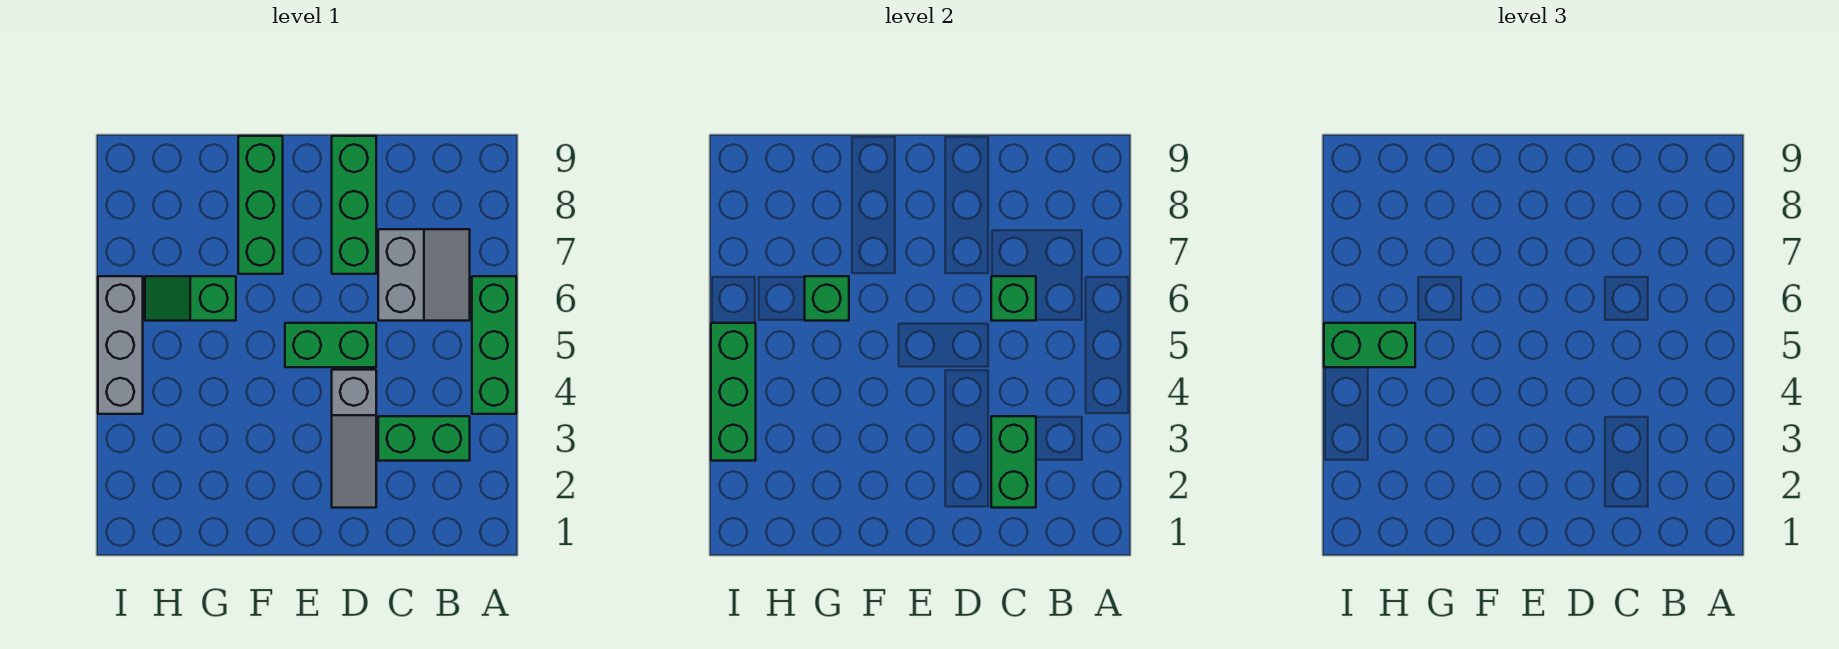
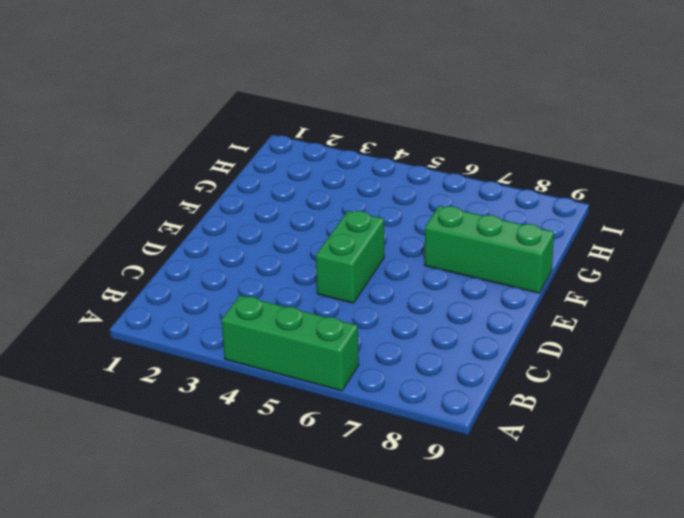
none -> green 1x2 brick [378,416,470,461]
none -> grey 2x2 slope [378,229,470,321]
none -> grey 1x3 slope [332,370,376,508]

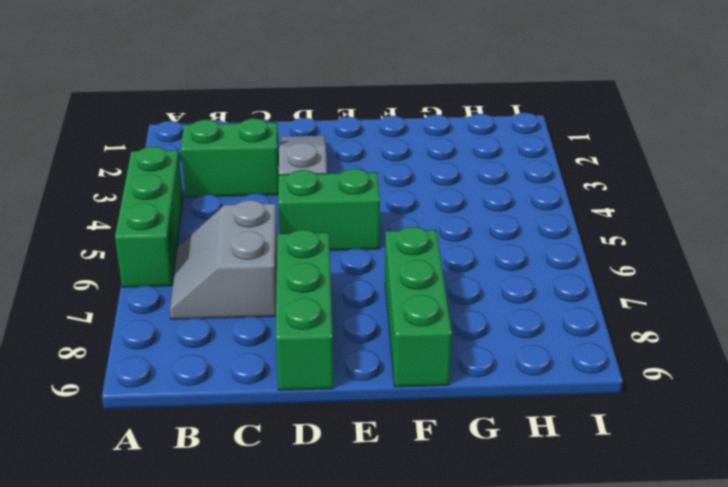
none -> green 1x2 slope [145,276,236,321]
none -> grey 1x3 brick [98,276,143,414]
none -> green 1x2 brick [991,416,1036,508]

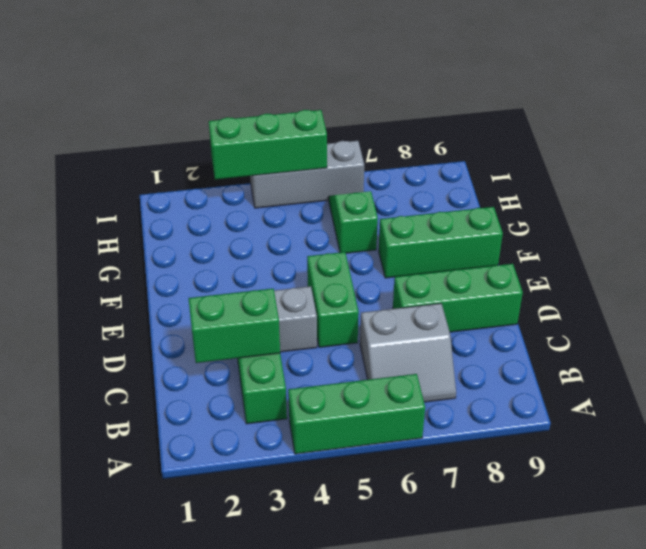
none -> green 1x1 brick [991,276,1036,321]
none -> green 1x1 brick [805,276,849,321]
none -> green 1x2 brick [1324,323,1415,367]

